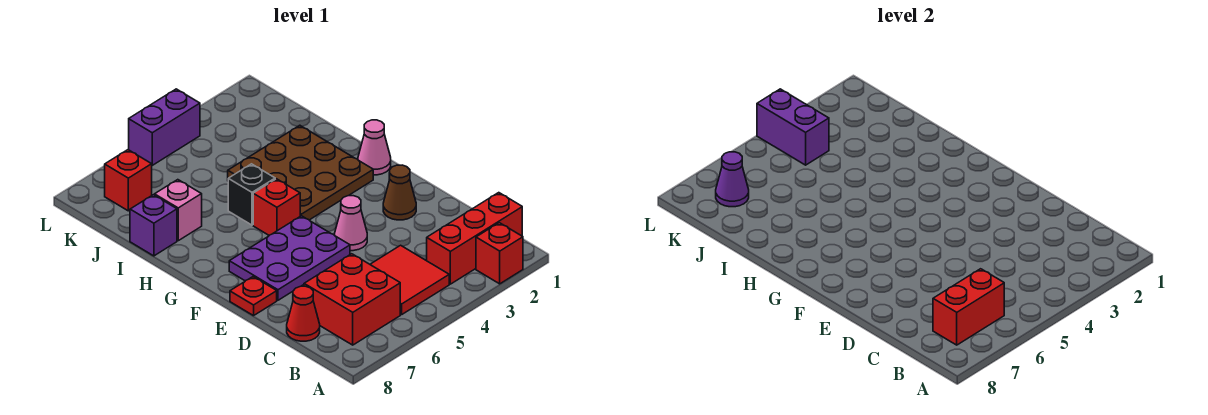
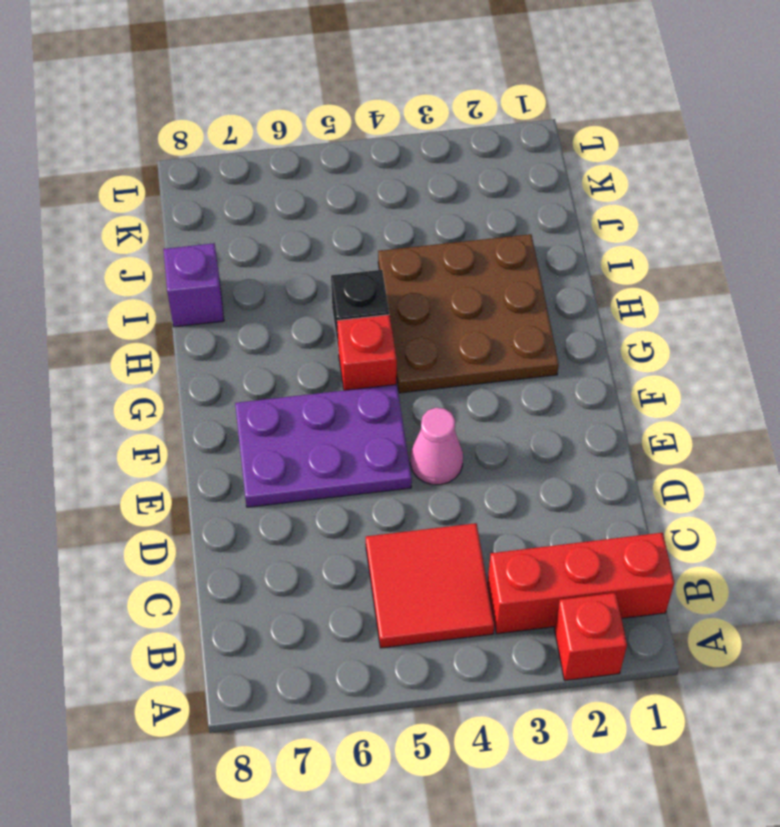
none -> red 2x2 brick [304,254,400,345]
none -> red 1x1 cone [287,286,320,341]
none -> brown 1x1 cone [383,165,416,220]

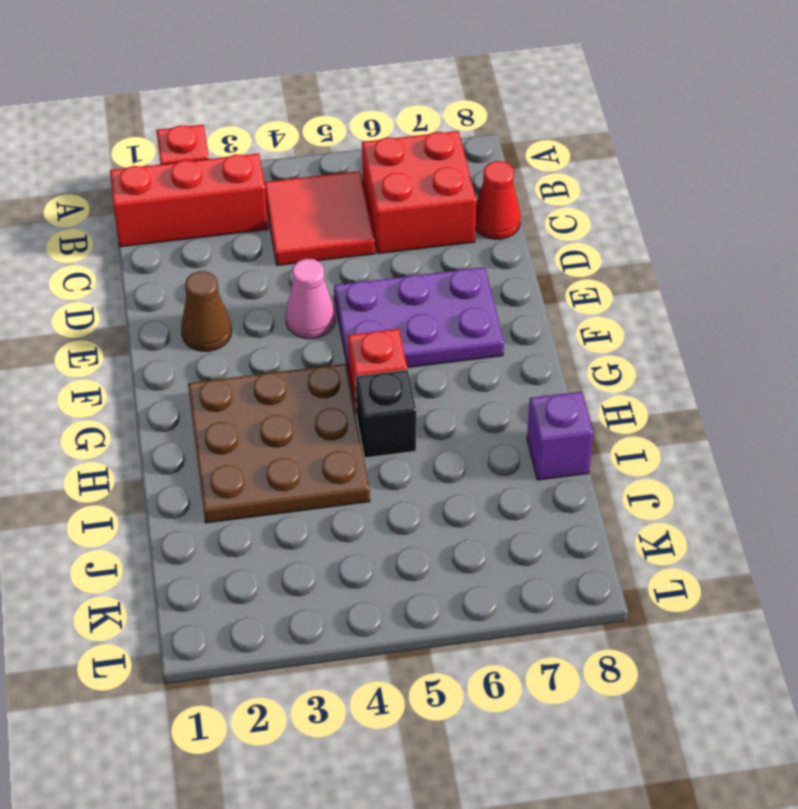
none -> red 1x1 plate [230,277,277,316]
none -> pink 1x1 cone [358,120,391,175]
none -> pink 1x1 brick [155,180,202,241]

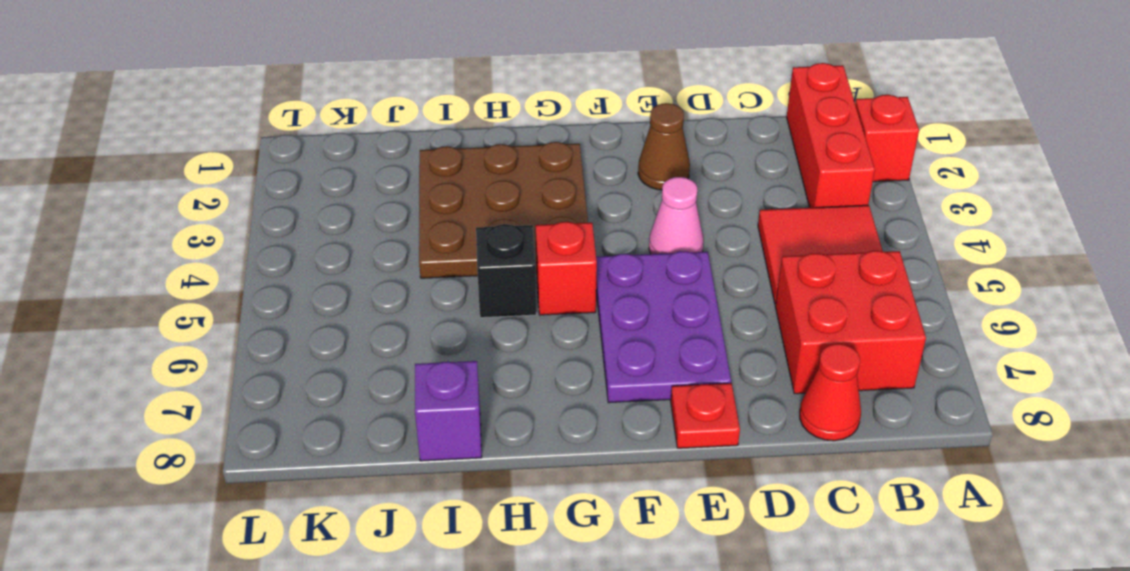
none -> pink 1x1 cone [358,120,391,175]
none -> pink 1x1 brick [155,180,202,241]
none -> red 1x1 brick [105,150,152,211]

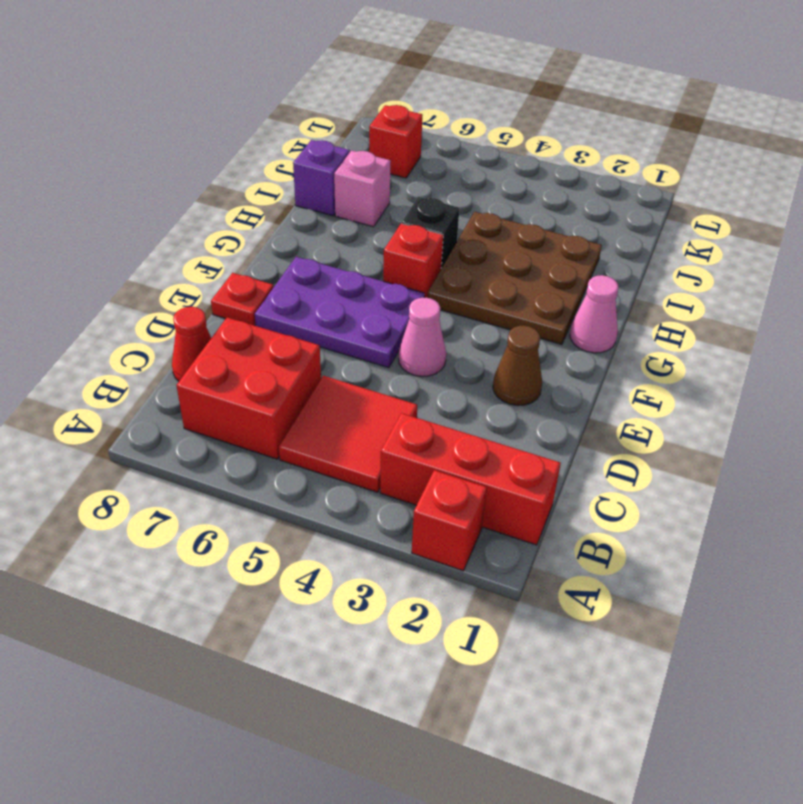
none -> purple 1x2 brick [129,89,200,165]
none -> red 1x2 brick [933,269,1004,345]
none -> purple 1x2 brick [757,89,829,165]

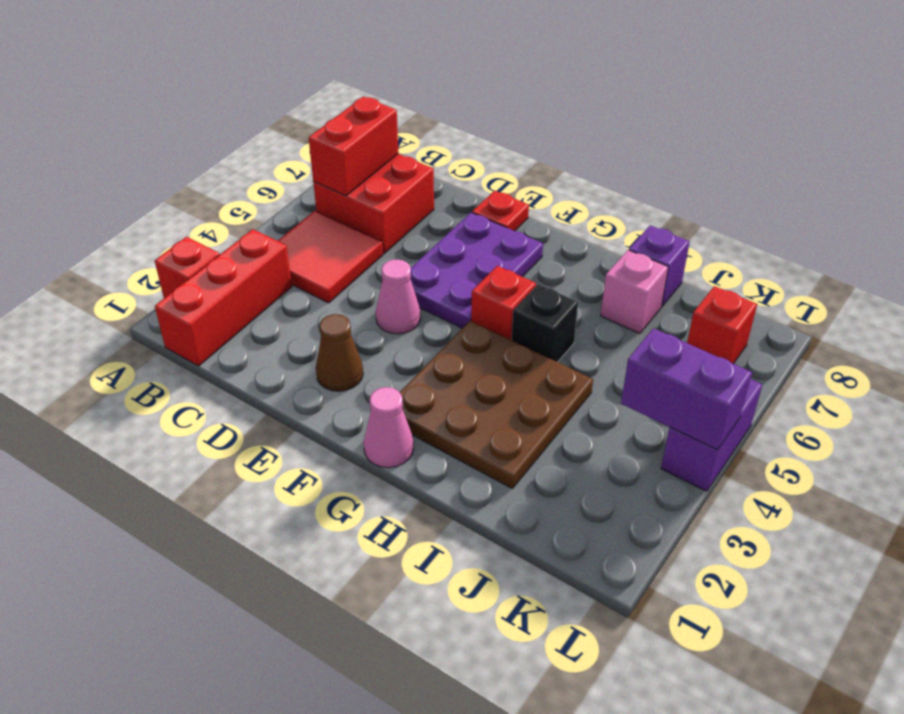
none -> red 1x1 cone [287,286,320,341]
none -> purple 1x1 cone [716,152,749,207]

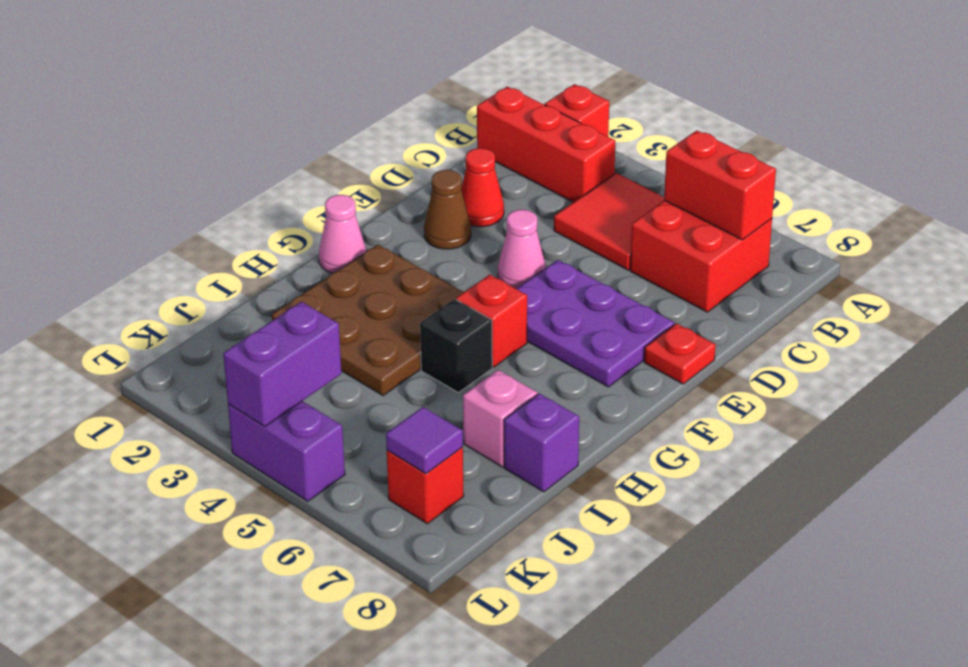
red 1x1 cone [461,148,504,227] -> red 1x1 cone moved to [287,286,320,341]
purple 1x1 tile [386,407,463,474] -> purple 1x1 cone [716,152,749,207]

